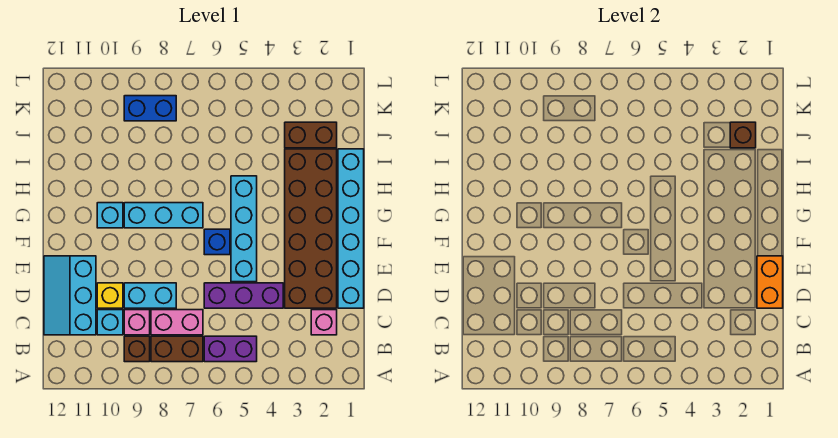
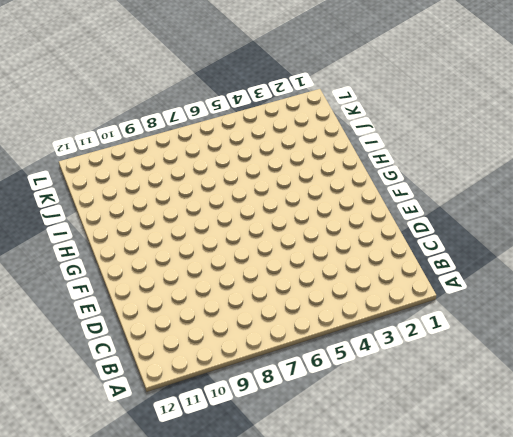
none -> purple 1x2 brick [204,336,257,362]
none -> brown 1x2 brick [151,336,203,362]
none -> brown 1x1 brick [124,336,150,362]

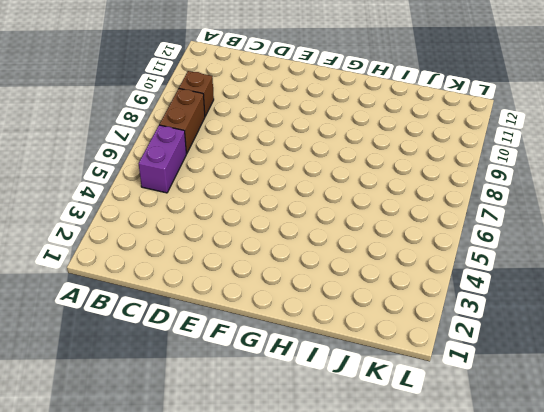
none -> pink 1x1 brick [311,310,337,335]
none -> pink 1x2 brick [151,310,203,335]
none -> pink 1x1 brick [124,310,150,335]

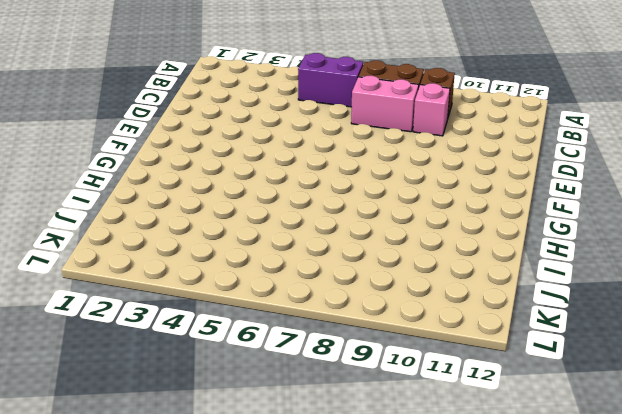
none -> pink 1x1 brick [311,310,337,335]
none -> cyan 1x1 brick [97,310,123,335]
none -> cyan 2x3 slope [44,256,96,335]

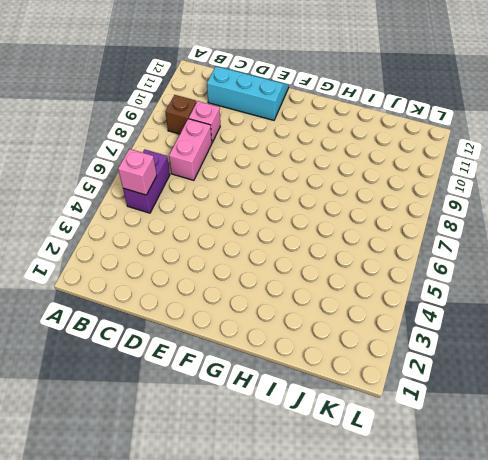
pink 1x1 brick [118,149,157,195] -> pink 1x1 brick moved to [311,310,337,335]
none -> brown 1x2 brick [151,336,203,362]
none -> cyan 1x1 brick [97,310,123,335]
none -> cyan 1x6 brick [338,149,364,308]

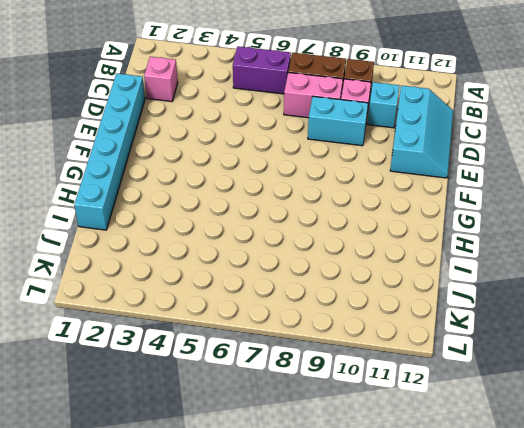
none -> brown 2x6 brick [285,149,337,308]
none -> purple 1x3 brick [204,283,283,308]
none -> yellow 1x1 brick [97,283,123,308]

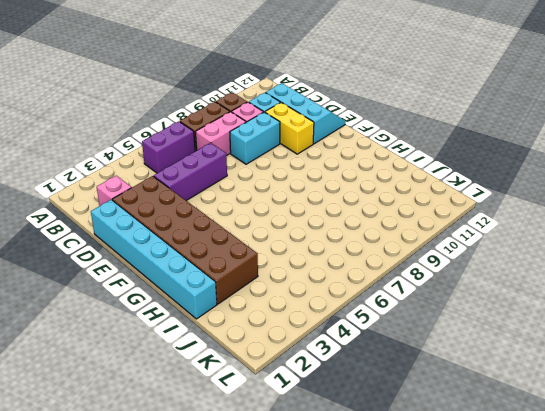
yellow 1x2 brick [265,102,314,154] -> yellow 1x1 brick [97,283,123,308]
none -> cyan 1x4 brick [231,176,257,282]
none -> blue 1x1 brick [204,229,230,255]
none -> cyan 1x3 brick [124,203,203,228]

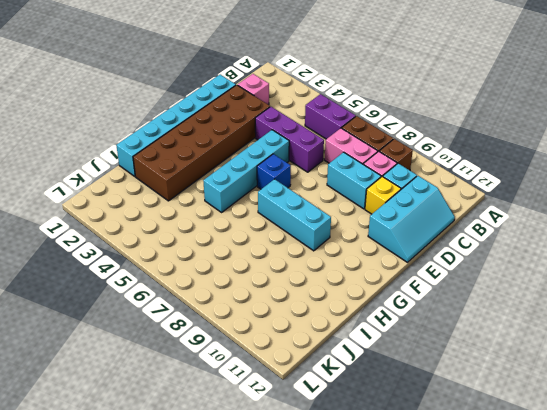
none -> cyan 1x1 brick [97,203,123,228]
none -> brown 1x2 brick [285,122,337,148]
none -> blue 1x2 brick [124,96,176,121]

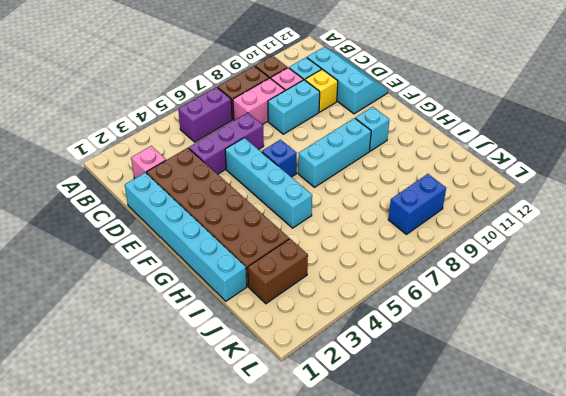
none -> orange 1x2 brick [757,256,783,308]
none -> brown 1x1 brick [730,122,756,148]

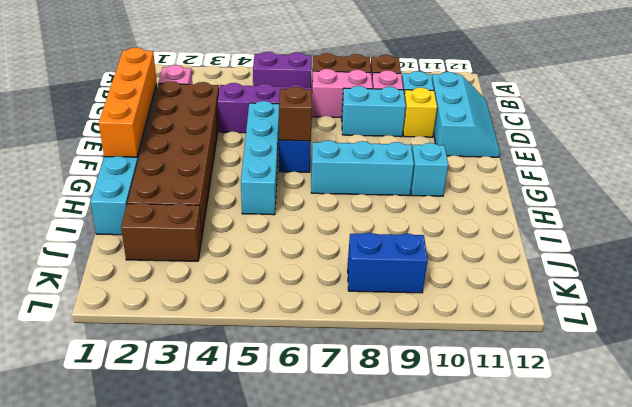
orange 1x4 brick [99,48,157,157] -> orange 1x2 brick [757,256,783,308]
brown 1x1 brick [279,87,312,141] -> brown 1x1 brick moved to [730,122,756,148]

